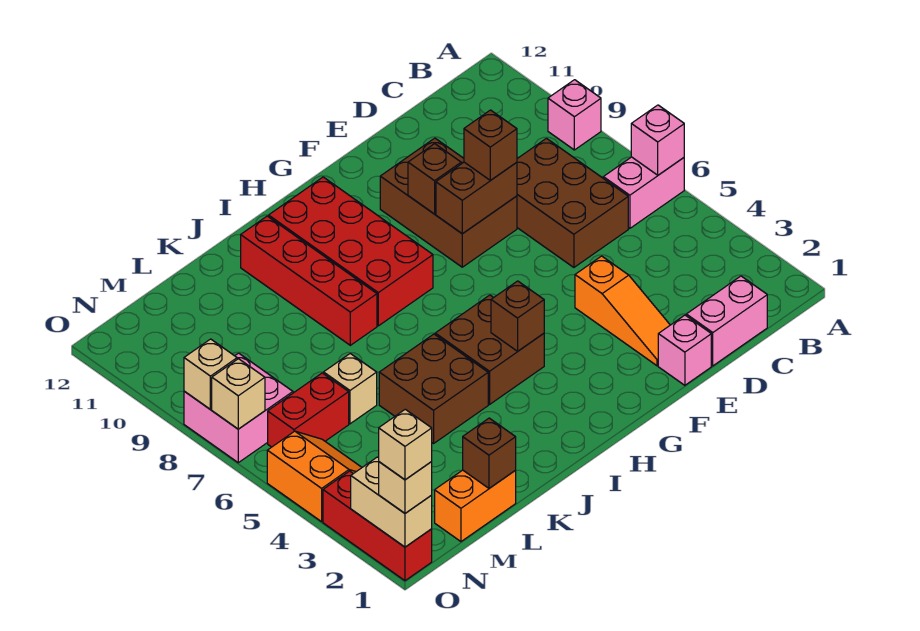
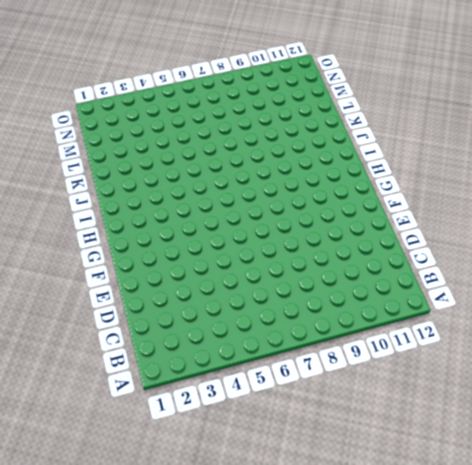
none -> pink 1x2 brick [603,157,684,228]
none -> pink 1x1 brick [548,80,601,150]
none -> pink 1x2 brick [686,276,767,366]

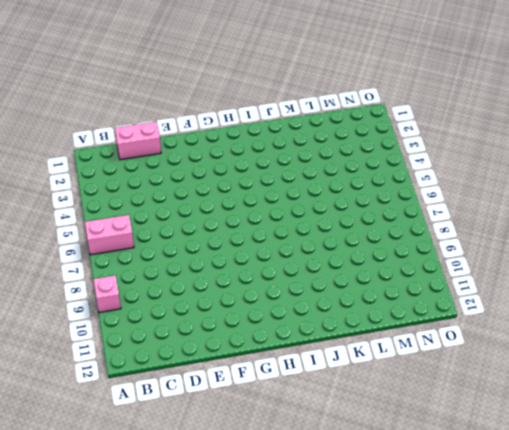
none -> brown 2x3 brick [517,138,628,267]
none -> pink 1x1 brick [658,315,711,385]
none -> orange 1x3 slope [575,256,670,366]

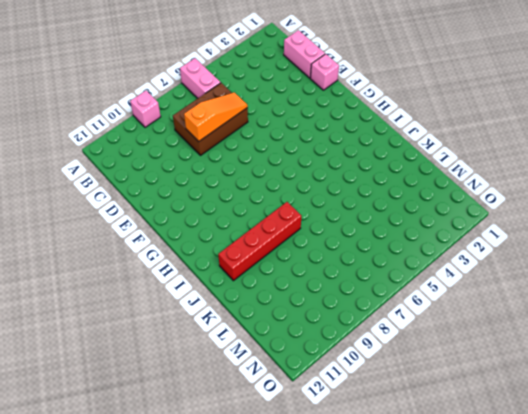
orange 1x3 slope [184,92,248,141] -> orange 1x3 slope moved to [575,256,670,366]
none -> brown 2x3 brick [380,138,517,267]
none -> brown 2x2 brick [435,295,544,404]
none -> red 2x4 brick [269,177,433,326]

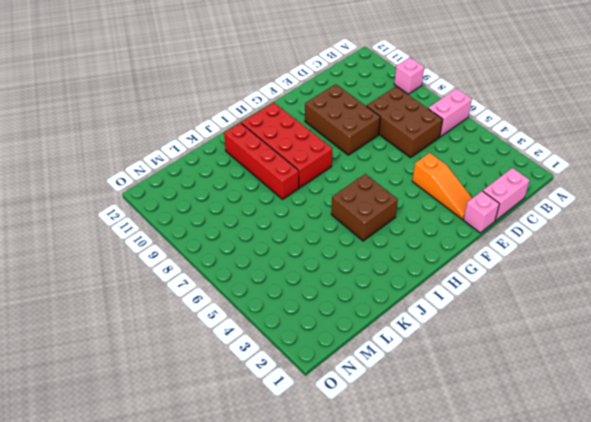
none -> brown 2x2 brick [379,334,488,443]
none -> orange 1x2 brick [435,470,516,541]
none -> tan 1x1 brick [324,354,377,424]

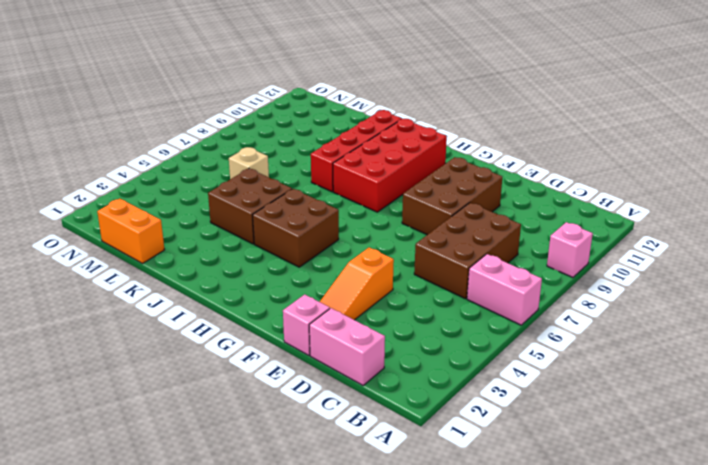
none -> red 1x2 brick [268,373,349,447]
none -> orange 2x2 slope [267,431,362,522]
none -> pink 2x2 brick [184,353,293,463]

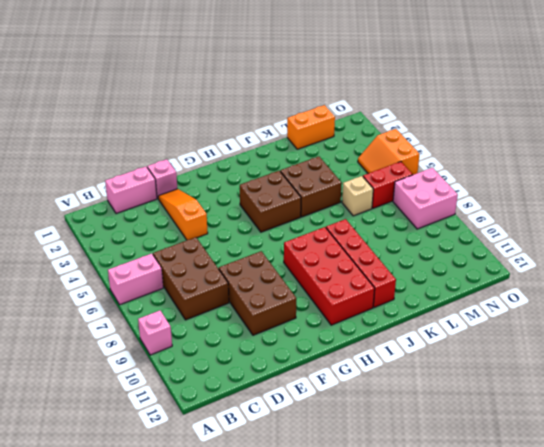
none -> red 1x3 brick [323,471,432,581]
none -> pink 1x1 brick [631,105,684,175]
none -> brown 1x2 brick [436,162,517,234]

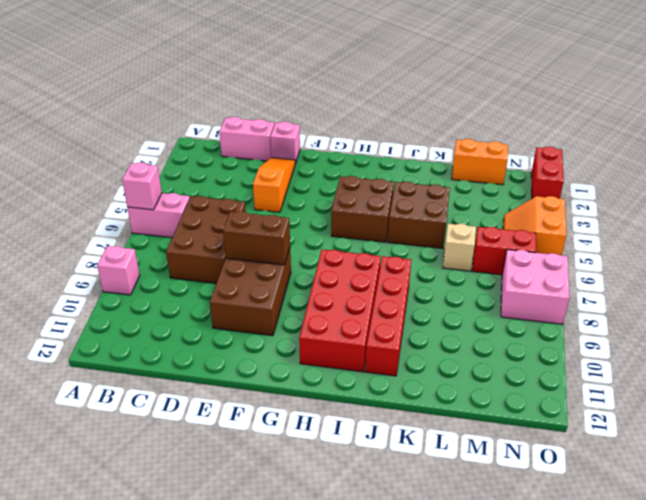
red 1x2 brick [531,147,564,199] -> red 1x3 brick [323,471,432,581]
none -> brown 1x1 brick [408,144,461,214]
none -> brown 1x1 brick [491,281,544,351]
none -> brown 1x1 brick [463,418,516,488]

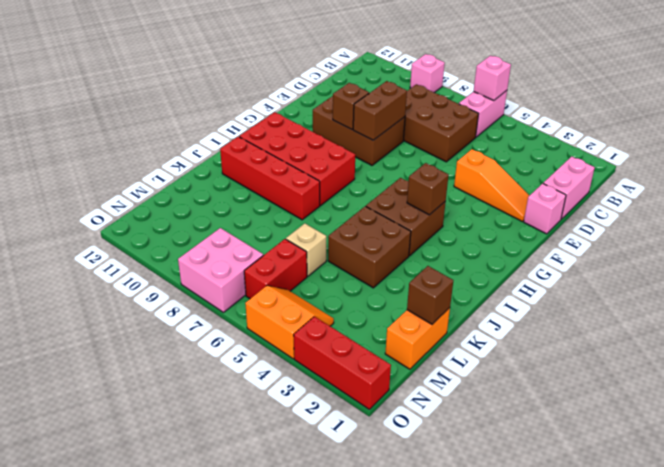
none -> tan 1x2 brick [351,457,432,547]
none -> tan 1x1 brick [212,359,265,429]
none -> tan 1x1 brick [184,339,237,409]

